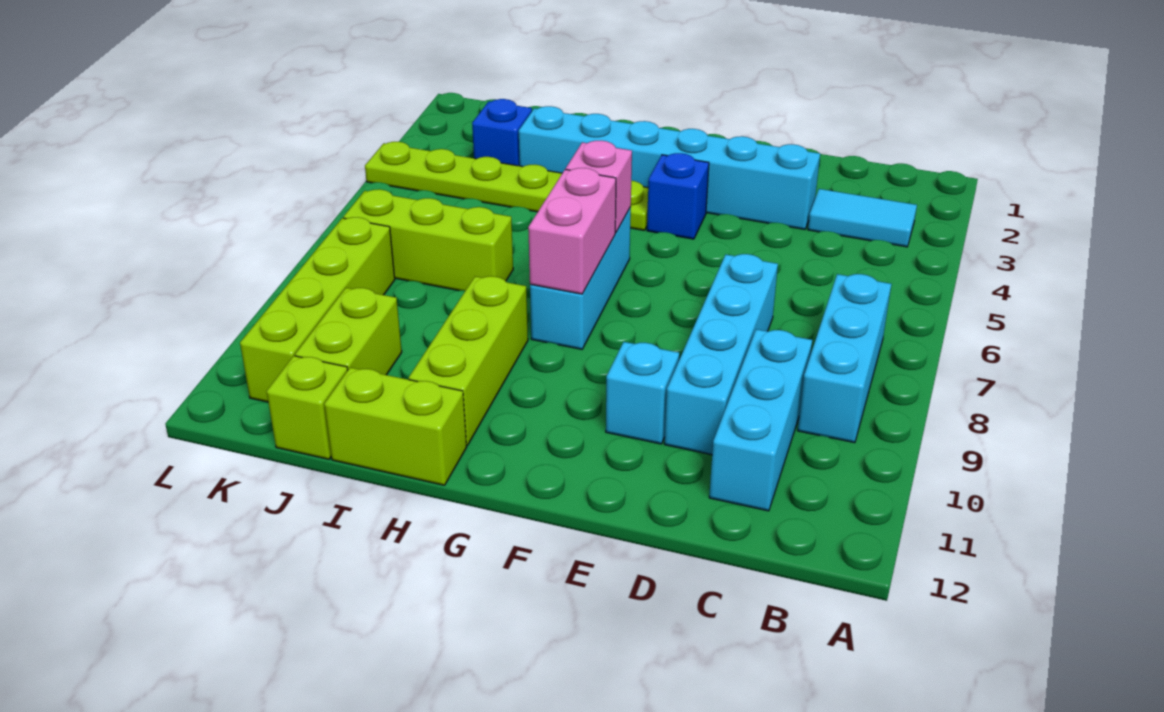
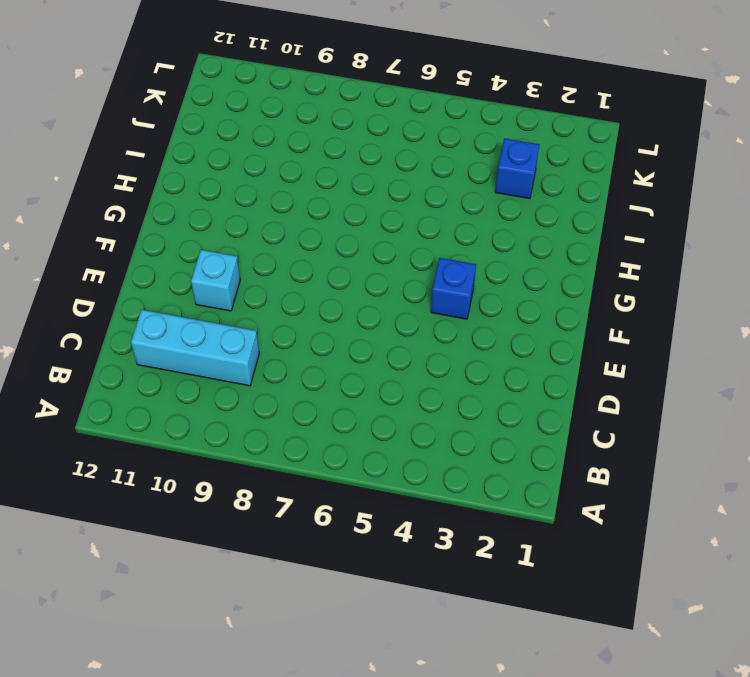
none -> cyan 1x2 tile [808,189,917,247]
none -> cyan 1x3 brick [798,274,891,443]
none -> cyan 1x6 brick [519,106,820,229]

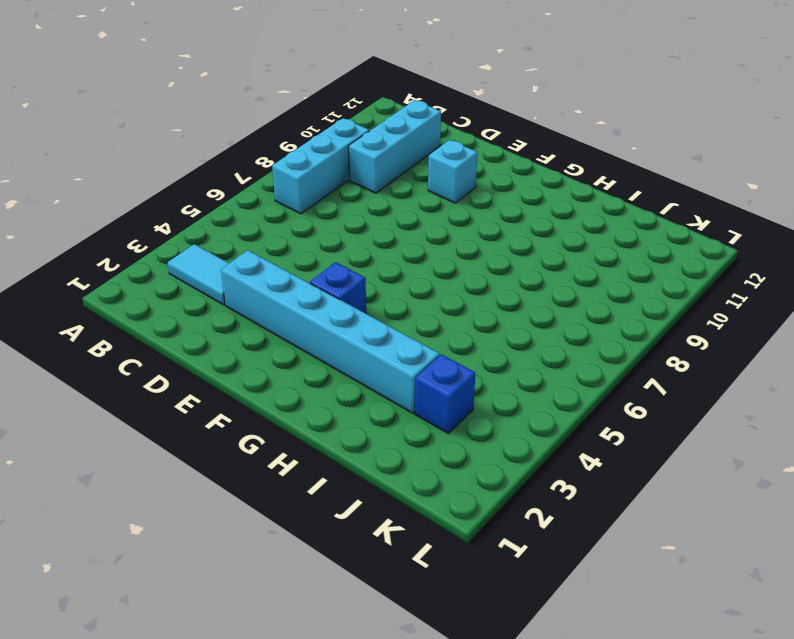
none -> cyan 1x4 brick [664,254,778,455]
none -> lime 1x6 plate [365,142,648,230]
none -> cyan 1x3 brick [530,207,631,349]

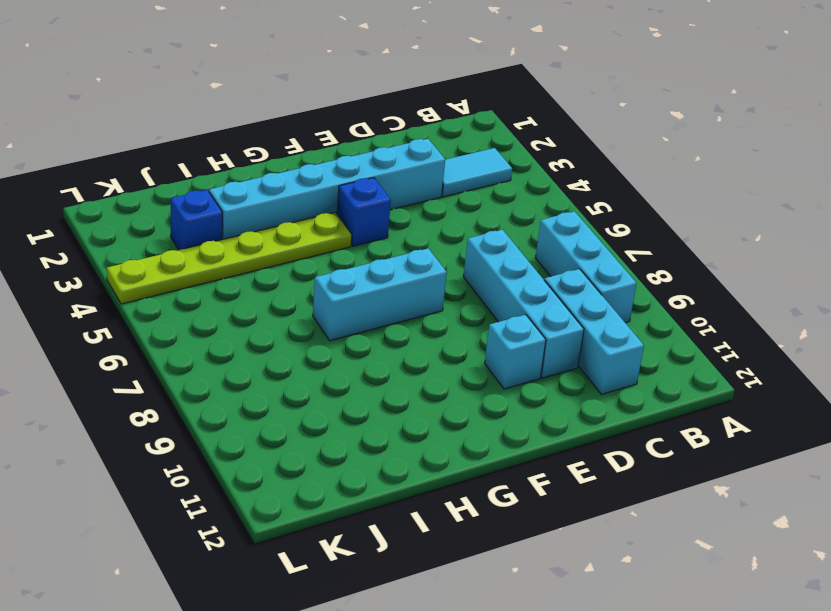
cyan 1x3 brick [313,248,447,341] -> cyan 1x3 brick turned to [530,207,631,349]
none -> lime 1x3 brick [409,276,528,445]
none -> lime 1x2 brick [324,368,467,485]
none -> lime 1x3 brick [343,189,513,291]

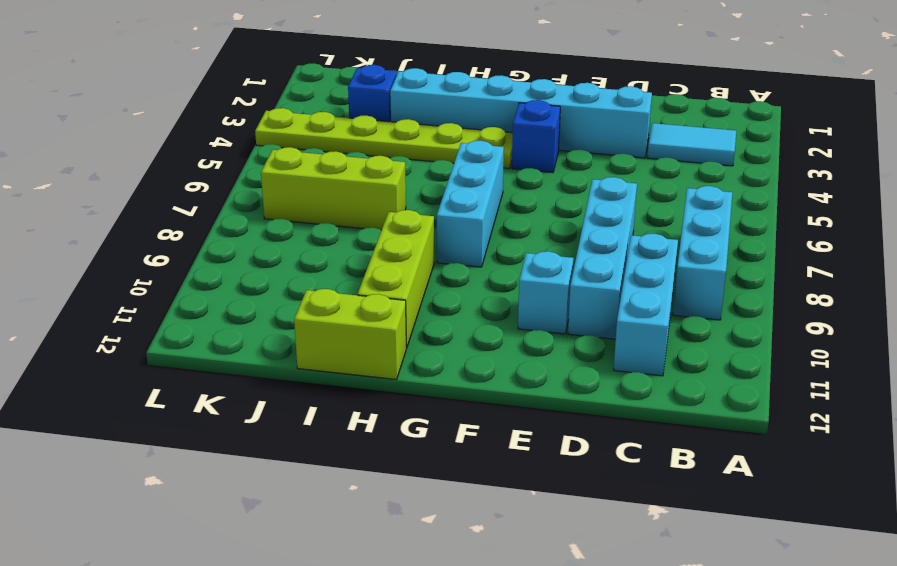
none -> lime 1x2 brick [295,288,402,375]
none -> lime 1x1 brick [267,356,348,459]
none -> lime 1x4 brick [240,217,395,402]

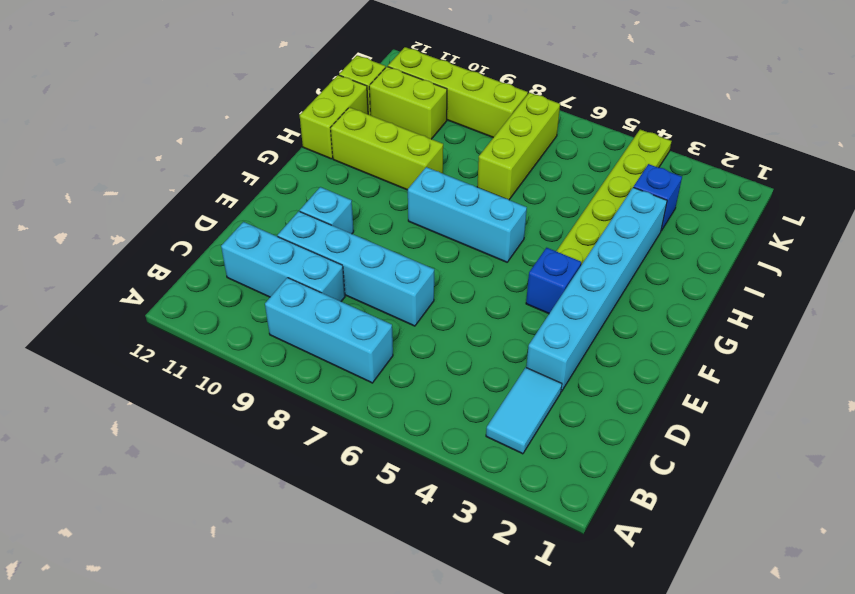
none -> pink 1x1 brick [566,141,632,233]
none -> pink 1x2 brick [528,168,616,294]

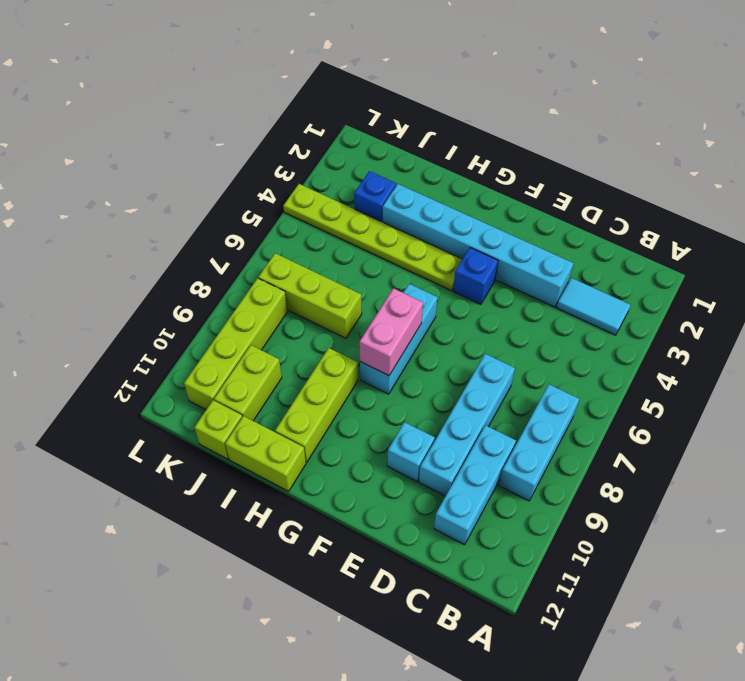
none -> pink 1x1 brick [566,141,632,233]

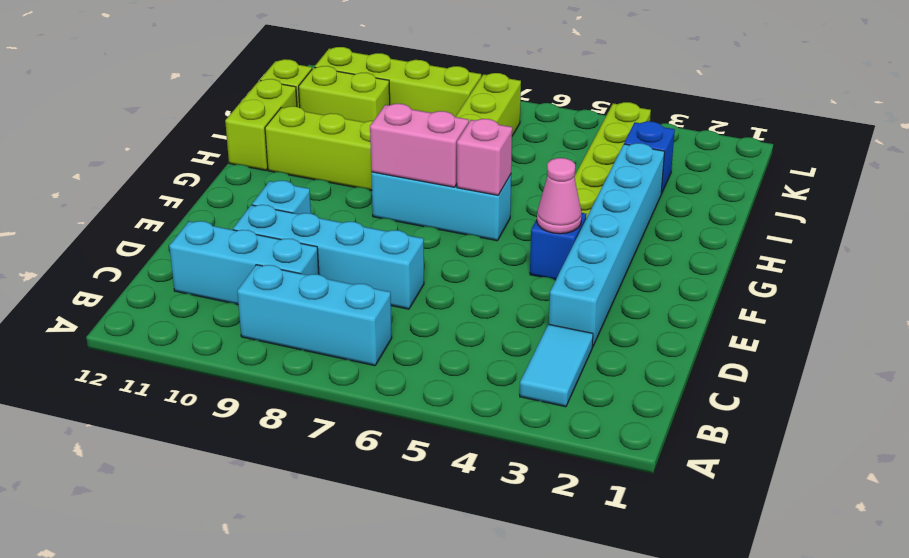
pink 1x1 cone [537,158,582,234] -> none

